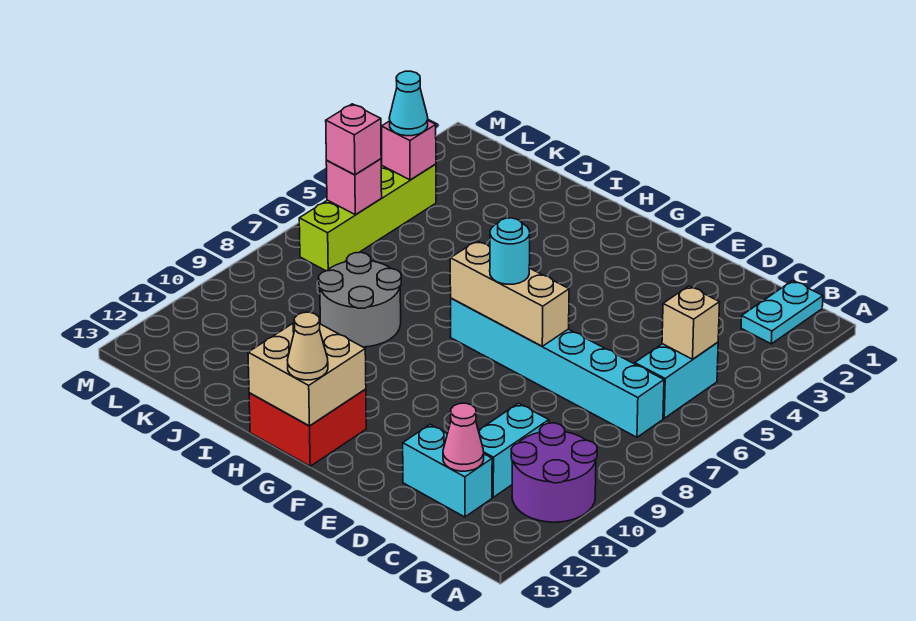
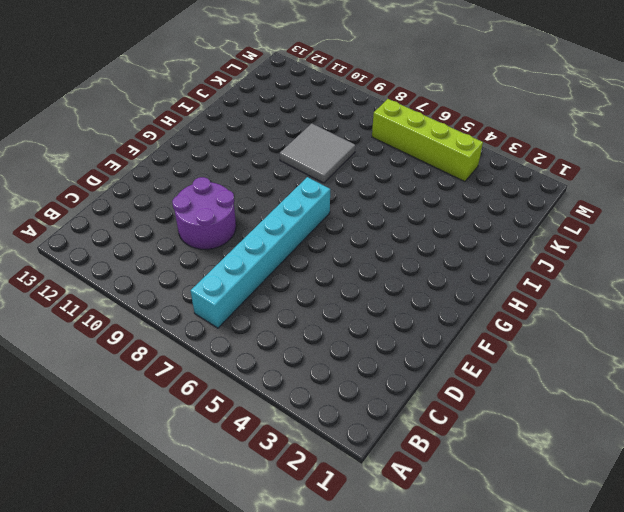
purple 2x2 round brick [172,177,236,249] -> purple 2x2 round brick moved to [511,423,597,522]
grey 2x2 tile [280,124,355,183] -> grey 2x2 round brick [319,252,401,347]
none -> cyan 1x2 plate [741,281,823,344]
none -> cyan 1x2 brick [635,342,718,418]
none -> cyan 1x2 brick [478,403,549,497]

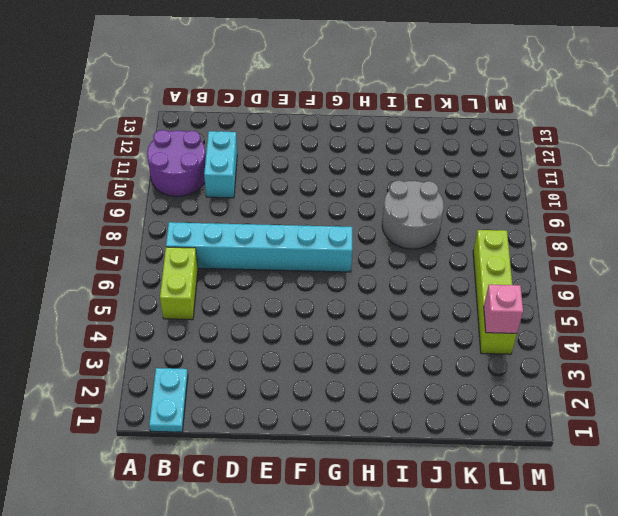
lime 1x2 brick [160,247,198,320] -> cyan 1x2 brick [635,342,718,418]
none -> cyan 1x2 brick [403,425,492,517]
none -> red 2x2 brick [249,389,366,466]
none -> tan 1x1 brick [662,286,720,359]

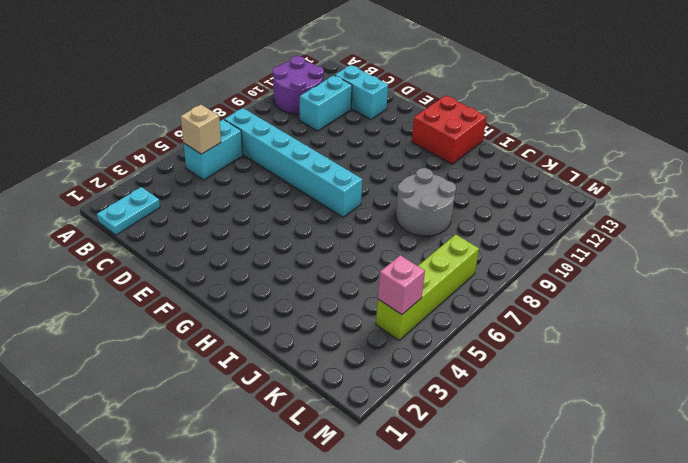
none -> pink 1x1 cone [443,403,484,471]
none -> tan 1x3 brick [450,241,569,346]
none -> tan 2x2 brick [248,323,366,426]

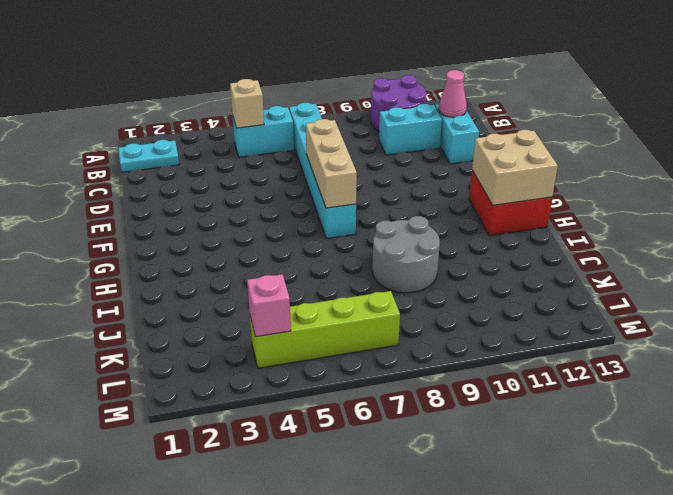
none -> pink 1x1 brick [326,159,382,215]
none -> cyan 1x1 round brick [490,218,530,284]
none -> tan 1x1 cone [288,312,328,380]

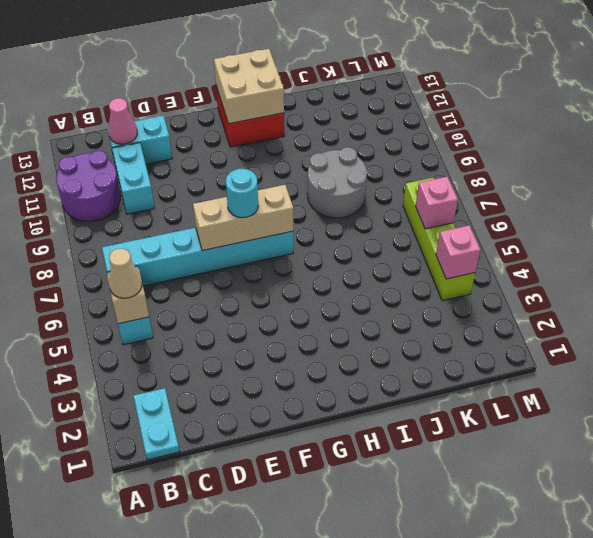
tan 1x1 cone [109,249,142,298] -> tan 1x1 cone moved to [288,312,328,380]
none -> cyan 1x1 cone [389,71,428,136]
none -> pink 1x1 brick [326,104,381,175]

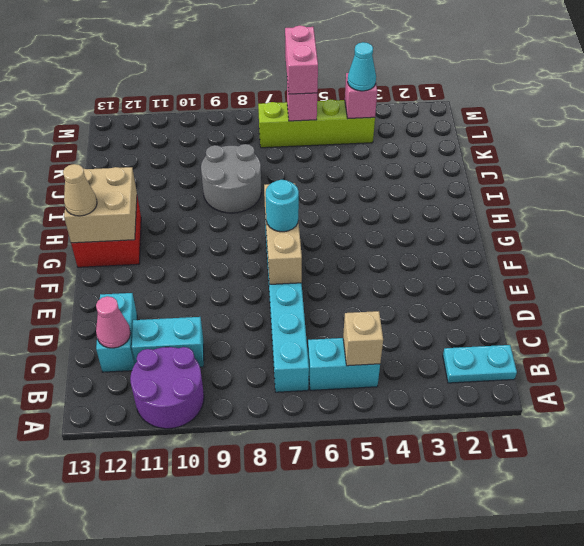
pink 1x2 brick [285,25,318,94] -> pink 1x1 brick [326,104,381,175]

